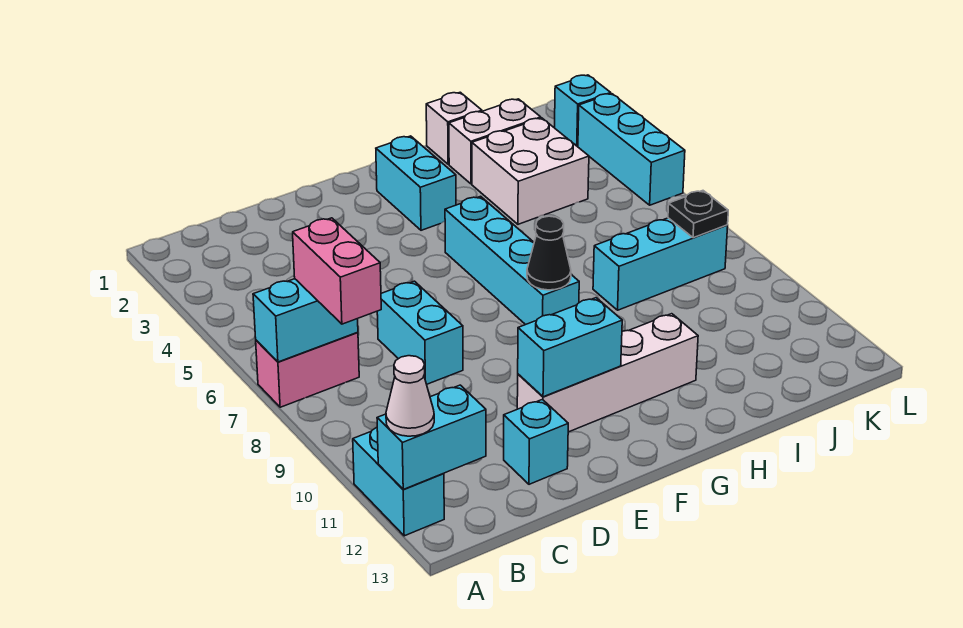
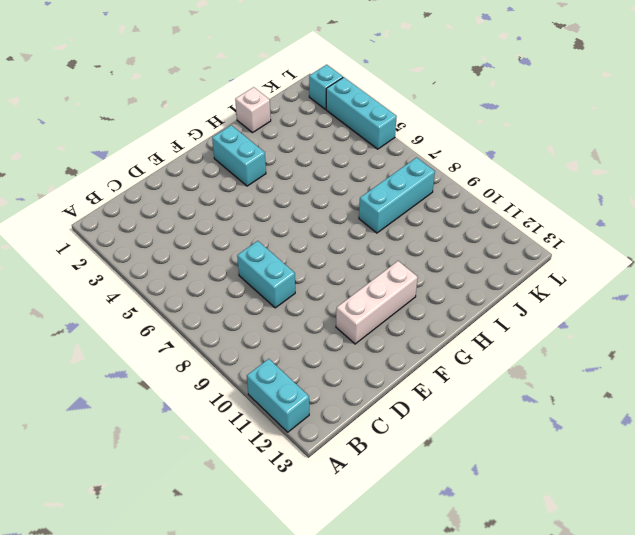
white 1x3 brick [336,261,418,344] -> white 1x4 brick [517,314,698,432]
none -> pink 1x2 brick [256,332,359,407]
none -> cyan 1x1 brick [504,399,568,484]
none -> cyan 1x4 brick [445,196,579,325]

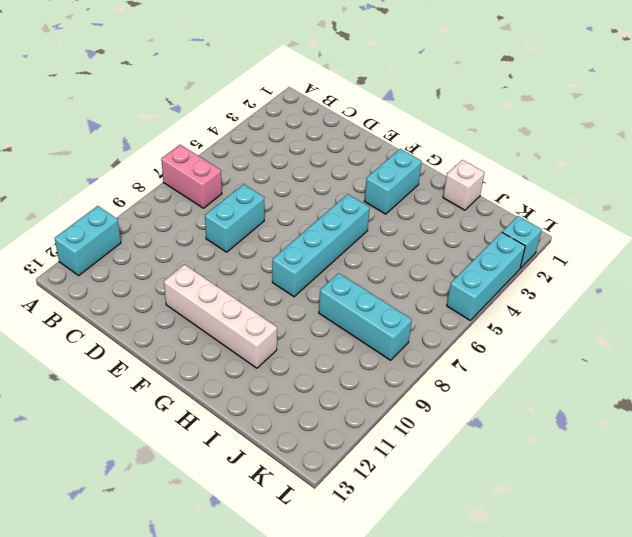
none -> cyan 1x1 brick [504,399,568,484]
none -> white 1x2 brick [449,99,541,184]
none -> white 2x2 brick [472,118,589,224]

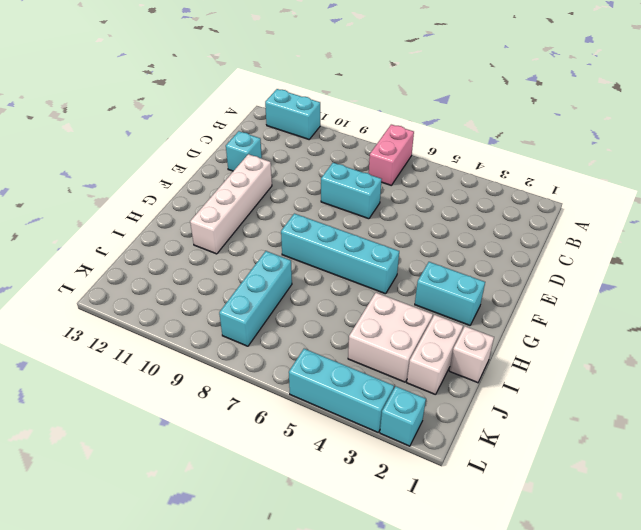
none -> cyan 1x2 brick [253,279,358,362]
none -> cyan 1x2 brick [377,385,486,489]
none -> cyan 1x2 brick [518,298,622,397]

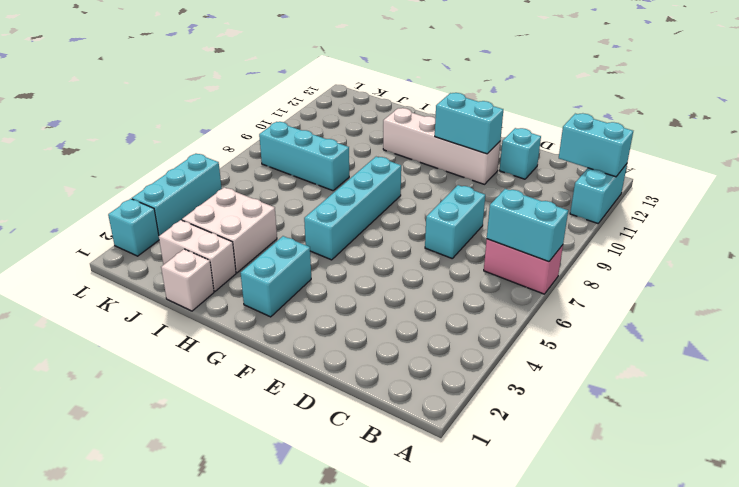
none -> black 1x1 cone [527,216,571,290]
none -> black 1x1 plate [668,191,728,238]
none -> white 1x1 cone [386,356,434,436]

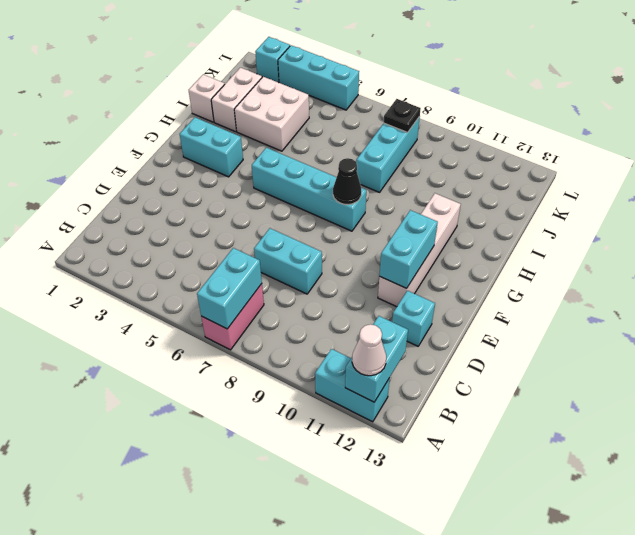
none -> pink 1x2 brick [293,218,381,324]

